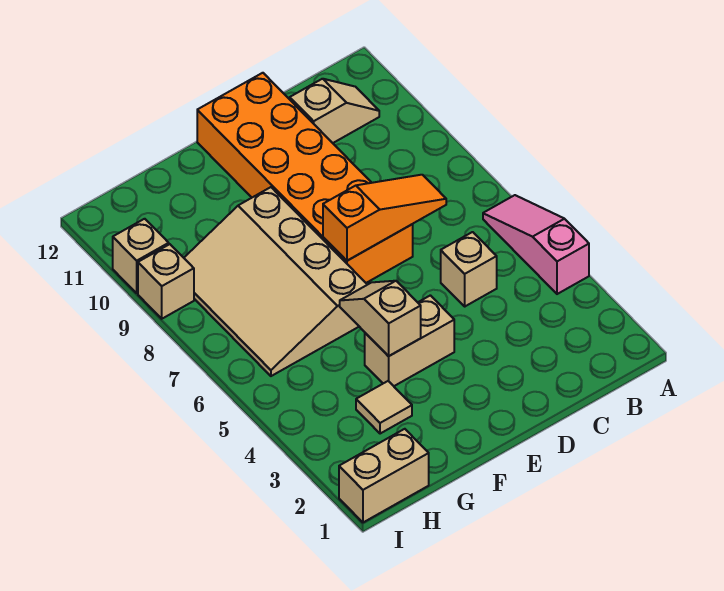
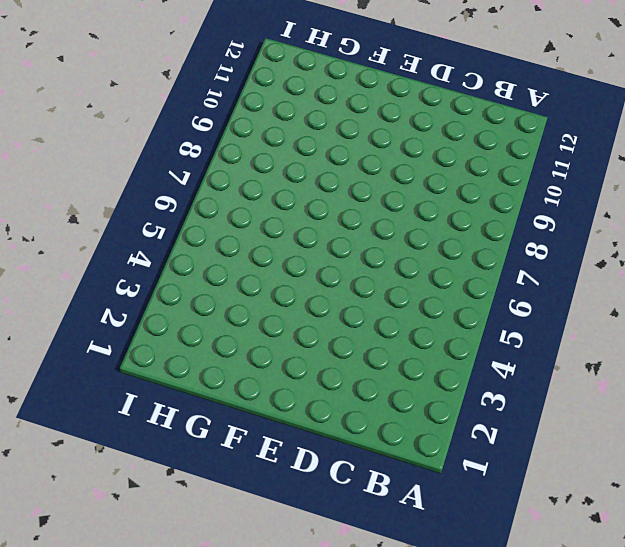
none -> pink 1x3 slope [483,195,589,294]
none -> tan 1x2 slope [290,79,379,143]
none -> tan 1x1 brick [441,232,497,306]

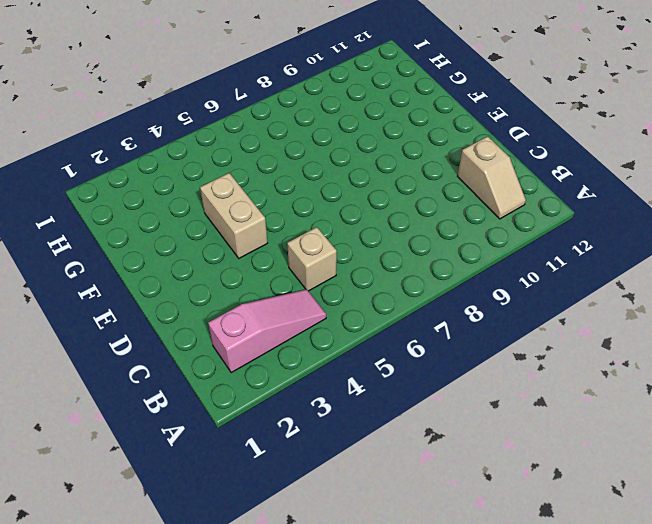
pink 1x3 slope [208,289,326,373] -> pink 1x3 slope moved to [483,195,589,294]
none -> orange 2x6 brick [197,73,413,283]
none -> tan 3x4 slope [184,187,367,376]
none -> tan 1x1 tile [356,381,412,434]

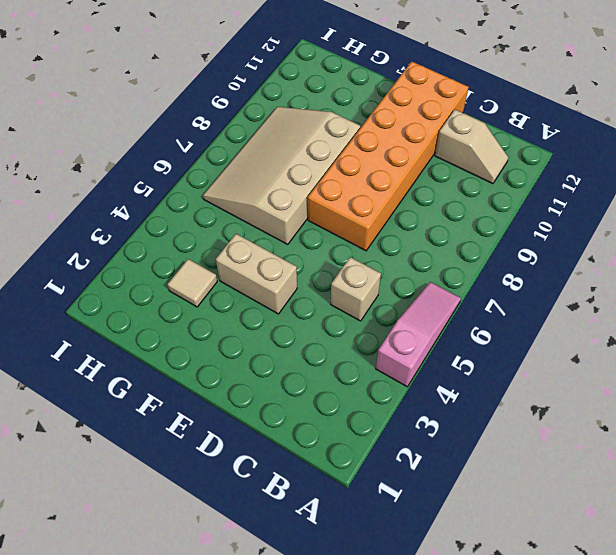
none -> tan 1x2 brick [339,429,429,522]
none -> tan 1x1 brick [138,244,194,319]
none -> tan 1x1 brick [113,219,169,293]

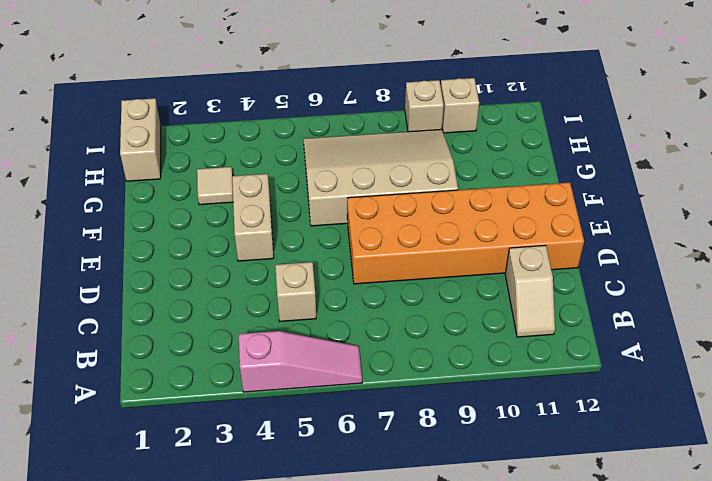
none -> orange 1x3 slope [323,175,446,261]
none -> tan 1x2 slope [340,281,421,356]

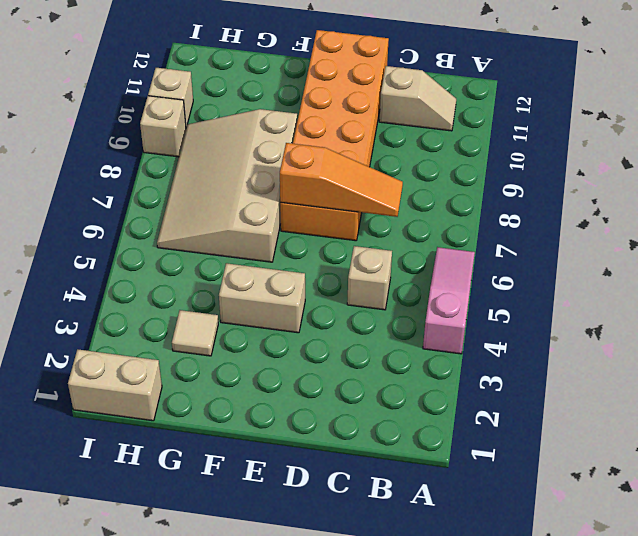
none -> tan 1x2 slope [340,281,421,356]

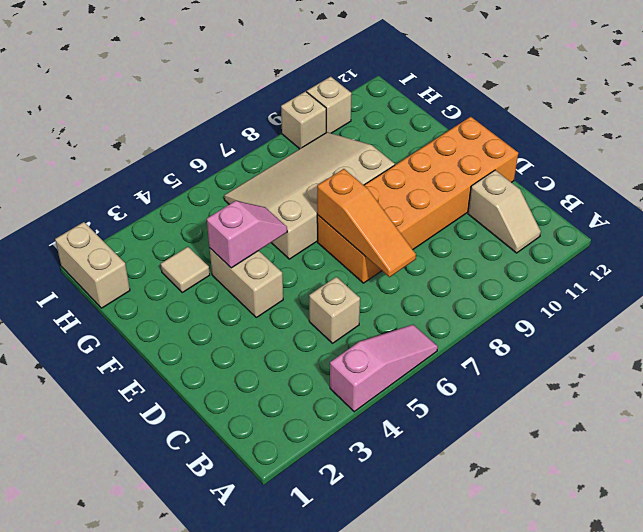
pink 1x2 slope [207,201,287,268] -> tan 1x2 slope [340,281,421,356]

